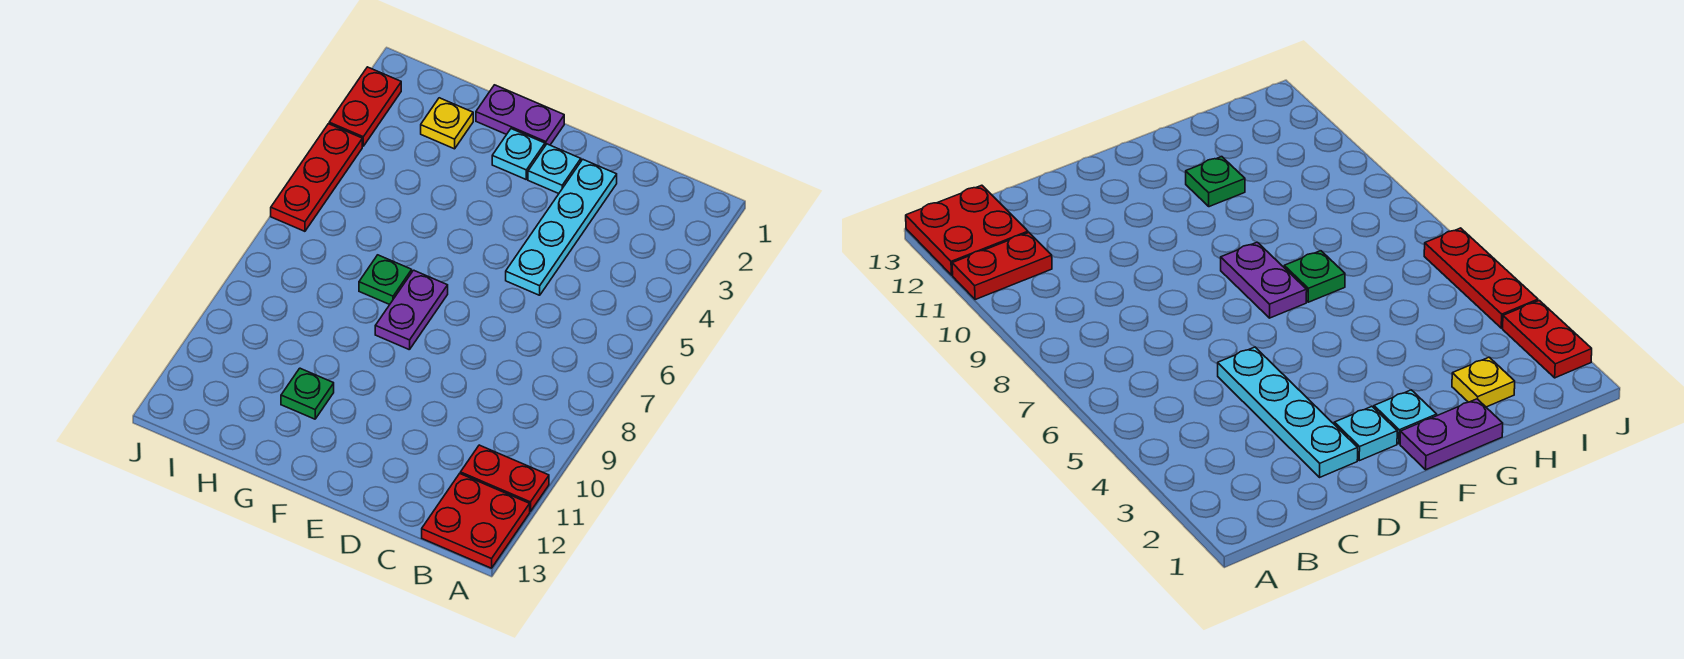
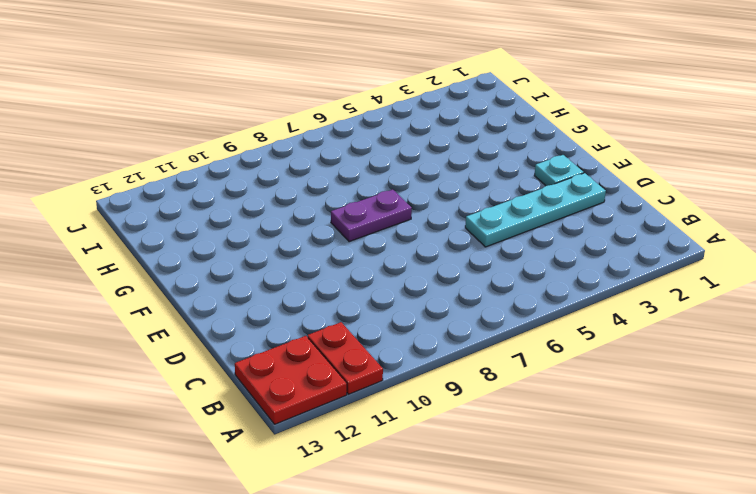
none -> purple 1x2 plate [476,85,564,146]
none -> cyan 1x1 plate [492,129,545,179]
none -> green 1x1 plate [359,255,412,305]

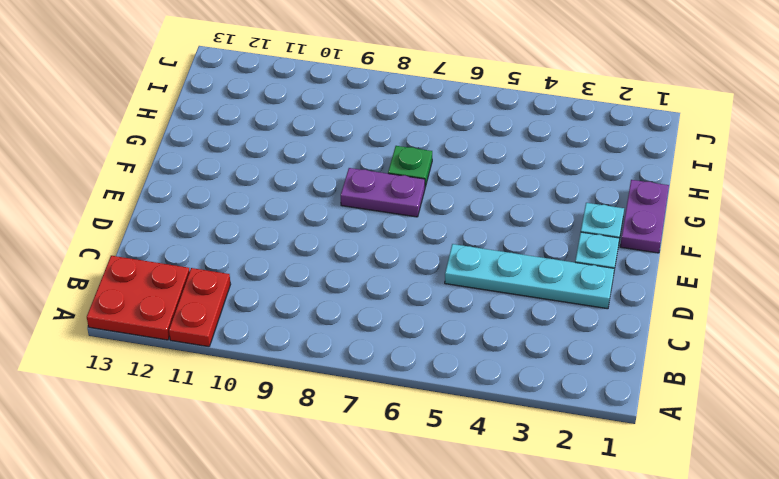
none -> green 1x1 plate [281,368,334,419]
none -> yellow 1x1 plate [421,98,473,149]
none -> red 1x2 plate [329,67,401,146]

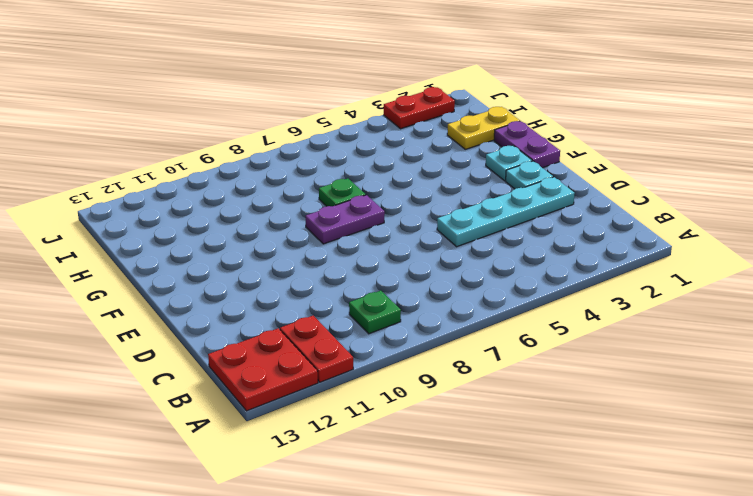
green 1x1 plate [349,291,401,334] -> green 1x1 plate moved to [281,368,334,419]
yellow 1x2 plate [447,107,520,149] -> yellow 1x1 plate [421,98,473,149]
none -> red 1x3 plate [271,124,362,231]

